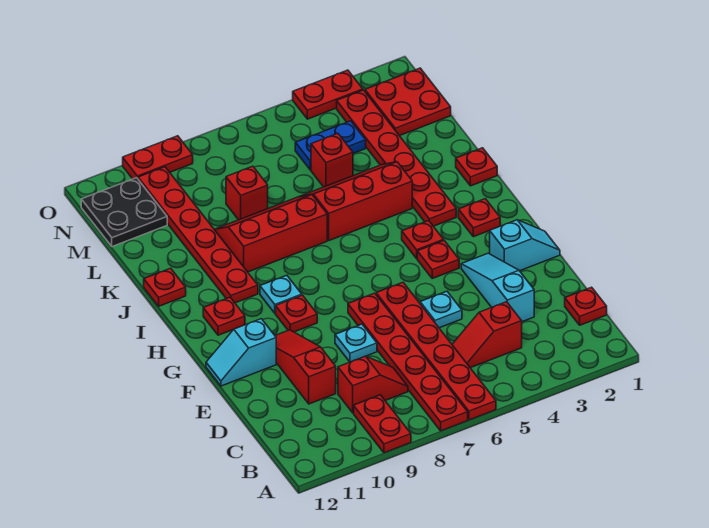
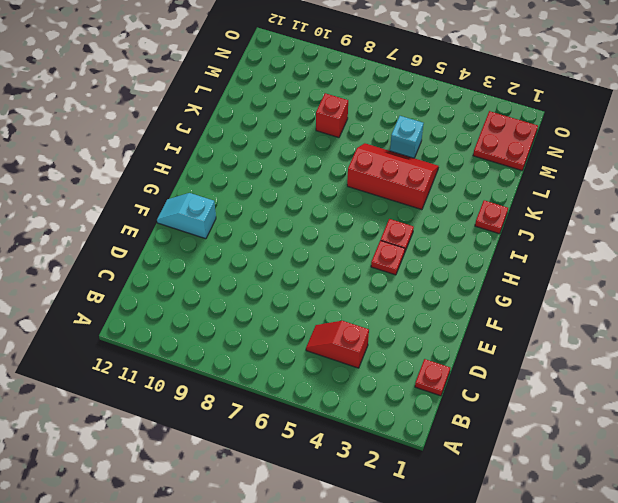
cyan 1x1 brick [390,116,424,158] -> red 1x1 brick [311,134,353,187]
none -> red 1x6 plate [376,282,496,420]
none -> red 1x6 plate [348,293,468,431]
none -> red 1x2 plate [354,395,411,453]
none -> red 1x2 slope [338,356,408,413]

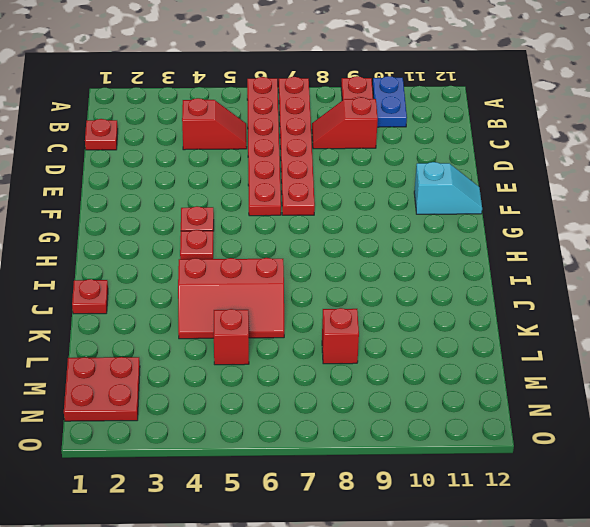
blue 1x2 plate [373,76,407,127] -> blue 1x2 plate turned to [295,121,366,170]
none -> cyan 1x3 slope [461,253,534,322]
none -> red 1x3 slope [275,330,336,404]
none -> cyan 1x1 plate [420,291,462,328]
none -> cyan 1x1 plate [335,324,377,362]

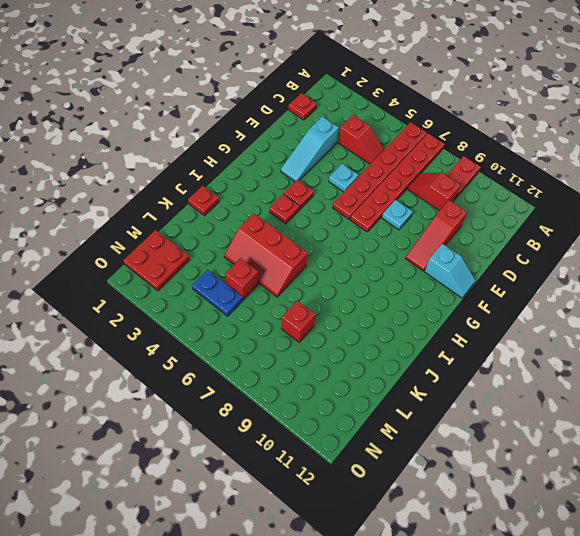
none -> cyan 1x2 slope [490,220,560,271]
none -> red 1x1 plate [276,295,317,332]
none -> red 1x1 plate [458,199,500,237]
none -> cyan 1x1 plate [260,275,302,313]

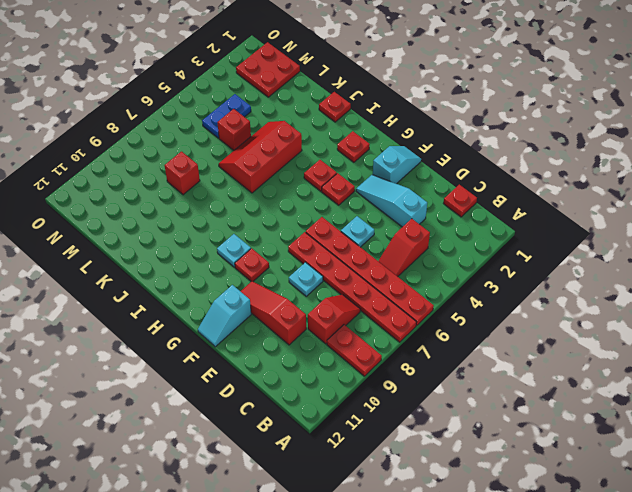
none -> red 1x1 plate [203,297,245,335]
none -> red 1x6 plate [337,90,456,226]
none -> red 1x6 plate [138,167,258,303]
none -> red 2x3 slope [215,195,327,272]

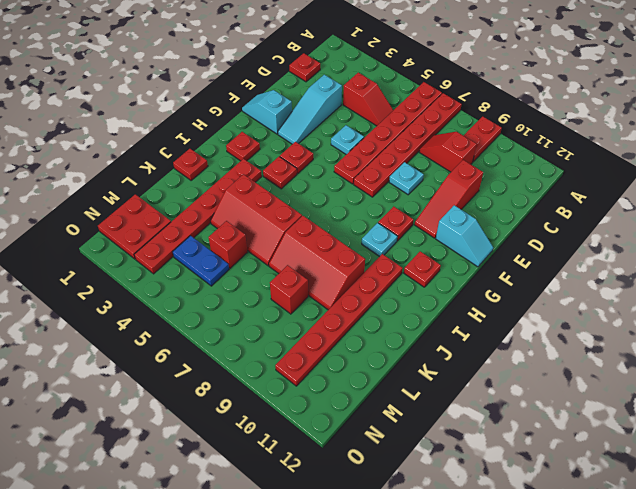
none -> red 1x1 plate [144,268,186,306]
none -> black 2x2 plate [81,178,167,247]
none -> red 1x2 plate [293,70,363,119]
none -> red 1x2 plate [123,136,193,179]

